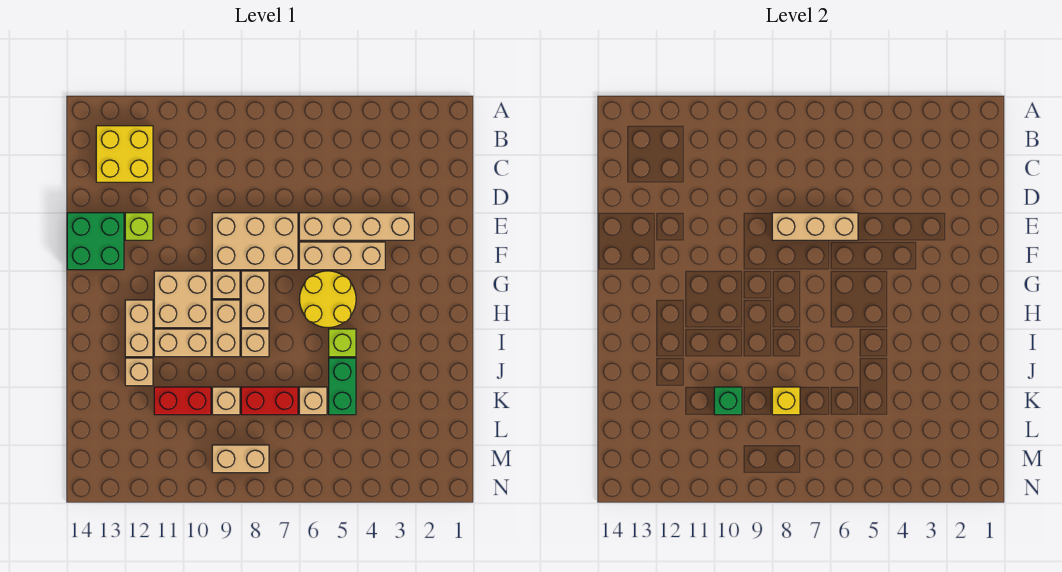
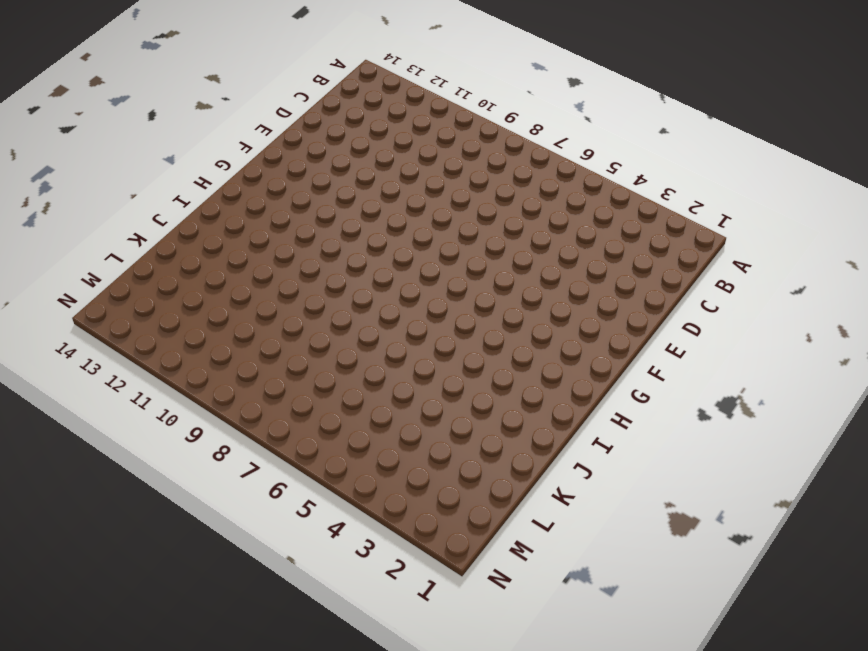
none -> yellow 2x2 brick [96,126,153,182]
none -> tan 1x4 brick [299,213,414,240]
none -> tan 2x3 brick [212,213,298,270]

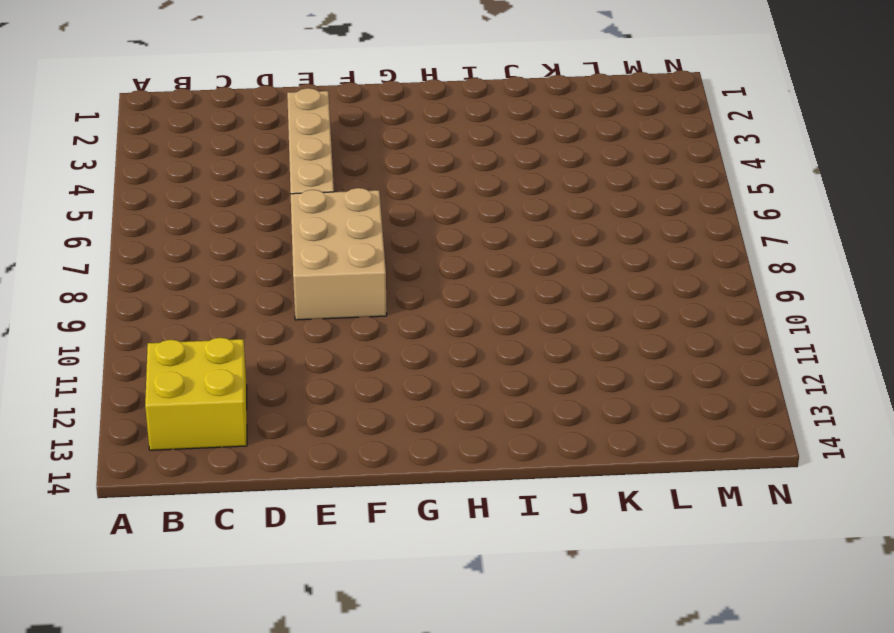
none -> lime 1x1 brick [125,213,153,240]
none -> green 2x2 brick [67,213,124,270]
none -> tan 1x3 brick [299,242,385,270]

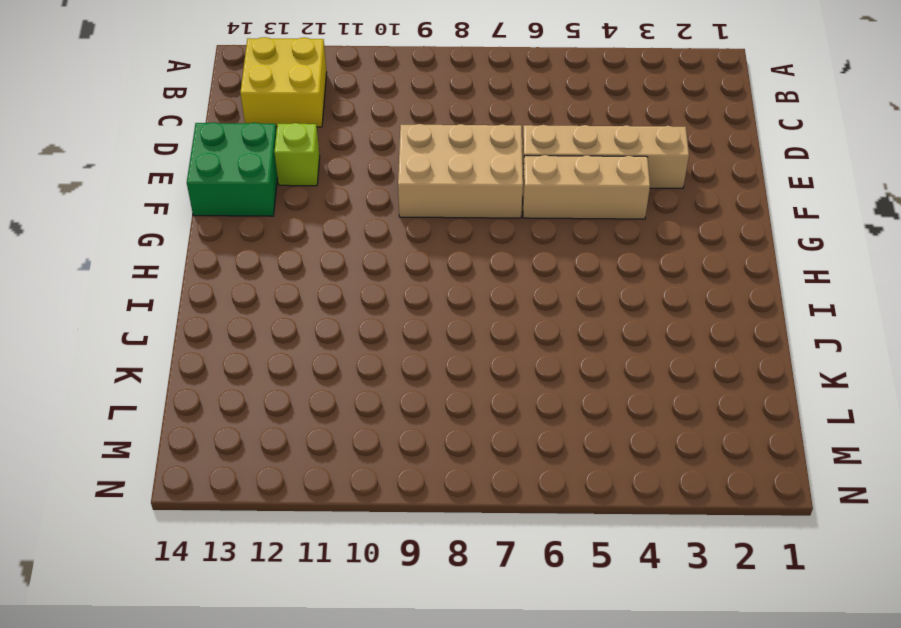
none -> yellow 2x2 round brick [299,271,356,328]
none -> tan 1x2 brick [241,271,269,328]
none -> tan 1x1 brick [212,271,240,299]

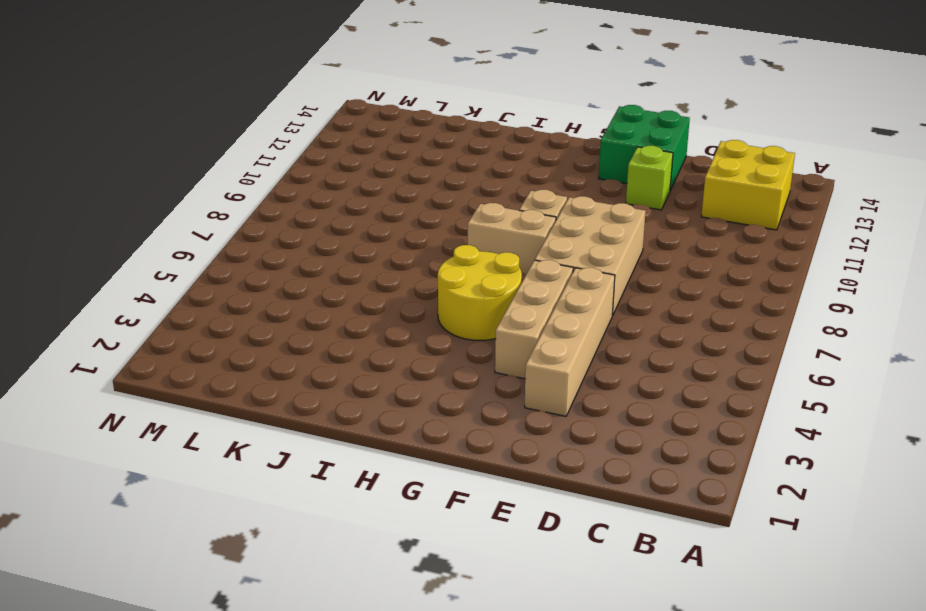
none -> tan 2x2 brick [154,271,211,328]
none -> tan 1x2 brick [212,300,240,357]
none -> tan 1x2 brick [125,300,153,357]

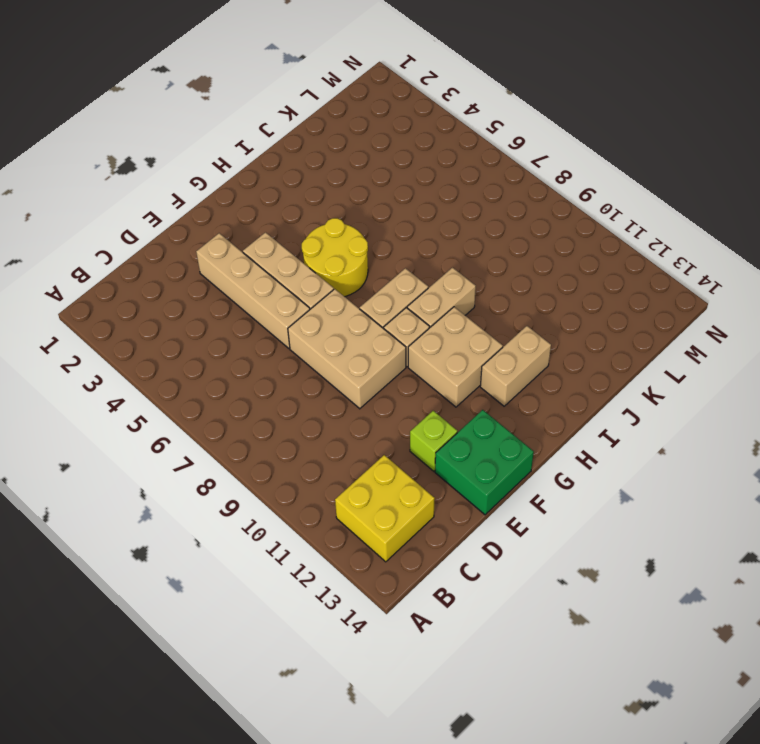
none -> lime 1x1 brick [329,329,356,357]
none -> tan 1x1 brick [241,329,269,357]
none -> tan 1x2 brick [154,329,211,357]

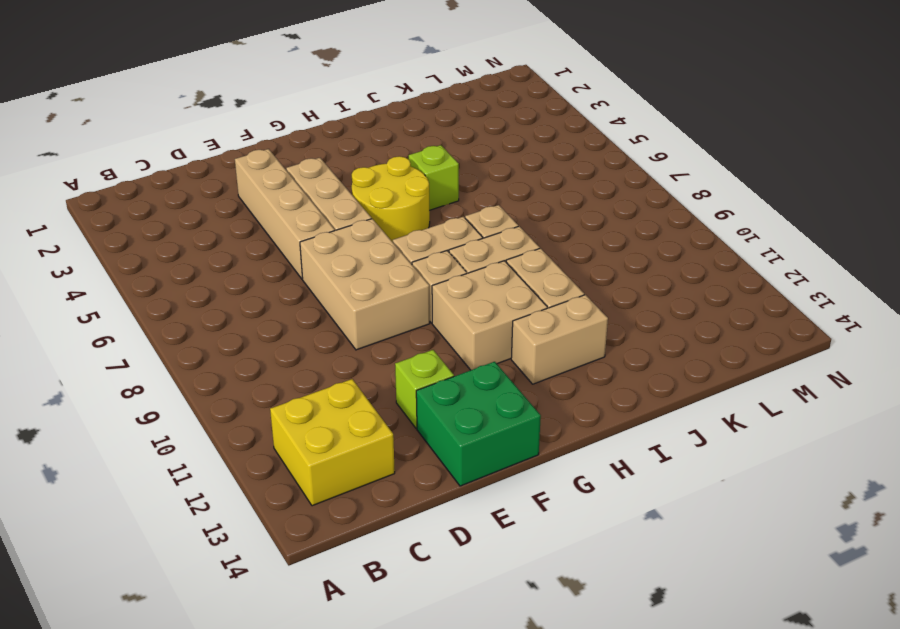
none -> green 1x2 brick [329,358,356,415]
none -> tan 1x1 brick [125,358,153,386]
none -> tan 1x1 brick [299,387,327,415]

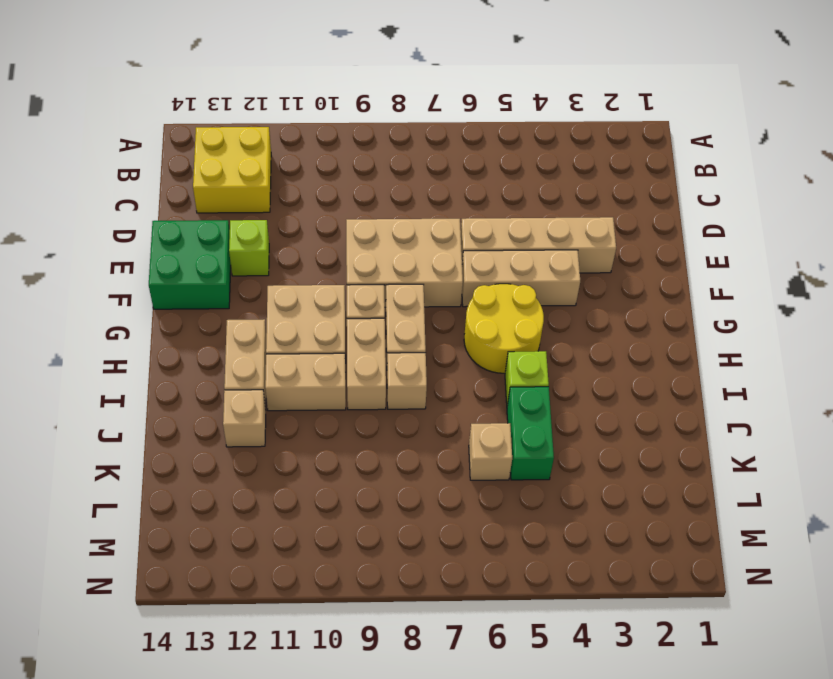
none -> red 1x2 brick [241,387,298,415]
none -> tan 1x1 brick [212,387,240,415]
none -> red 1x2 brick [154,387,211,415]

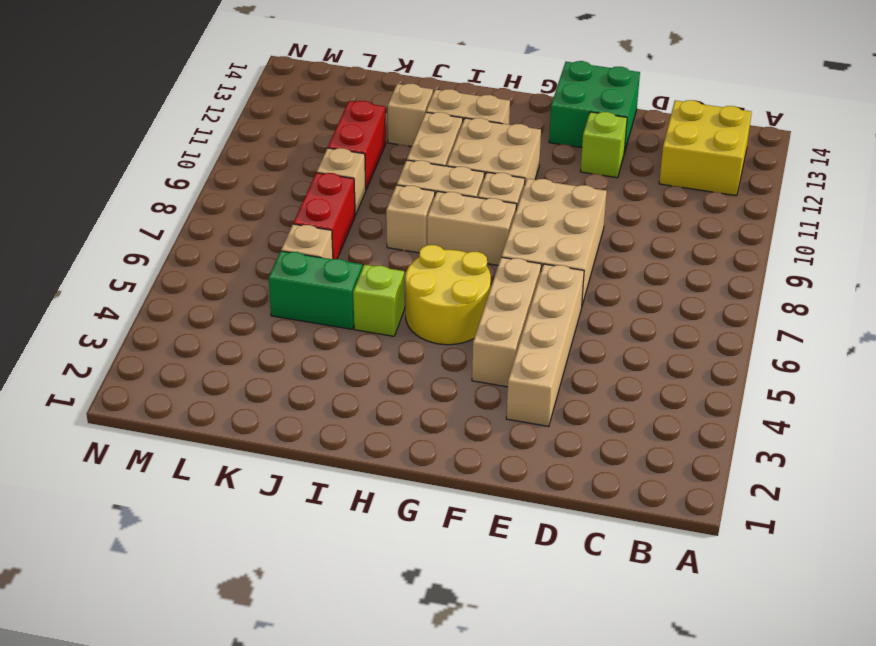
none -> tan 1x2 brick [212,445,269,473]
none -> tan 1x3 brick [772,213,858,240]
none -> yellow 1x1 brick [772,387,800,415]

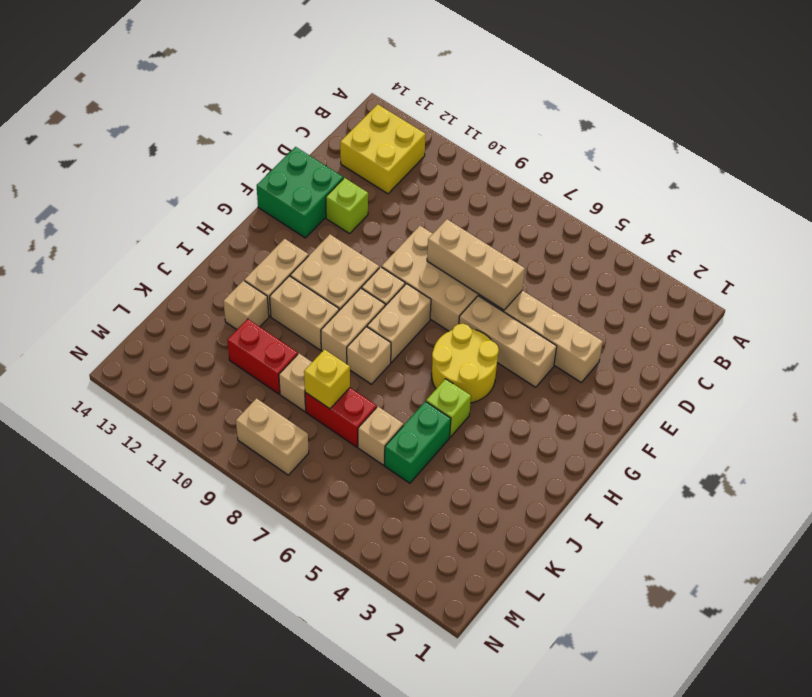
none -> green 1x1 brick [714,387,742,415]

